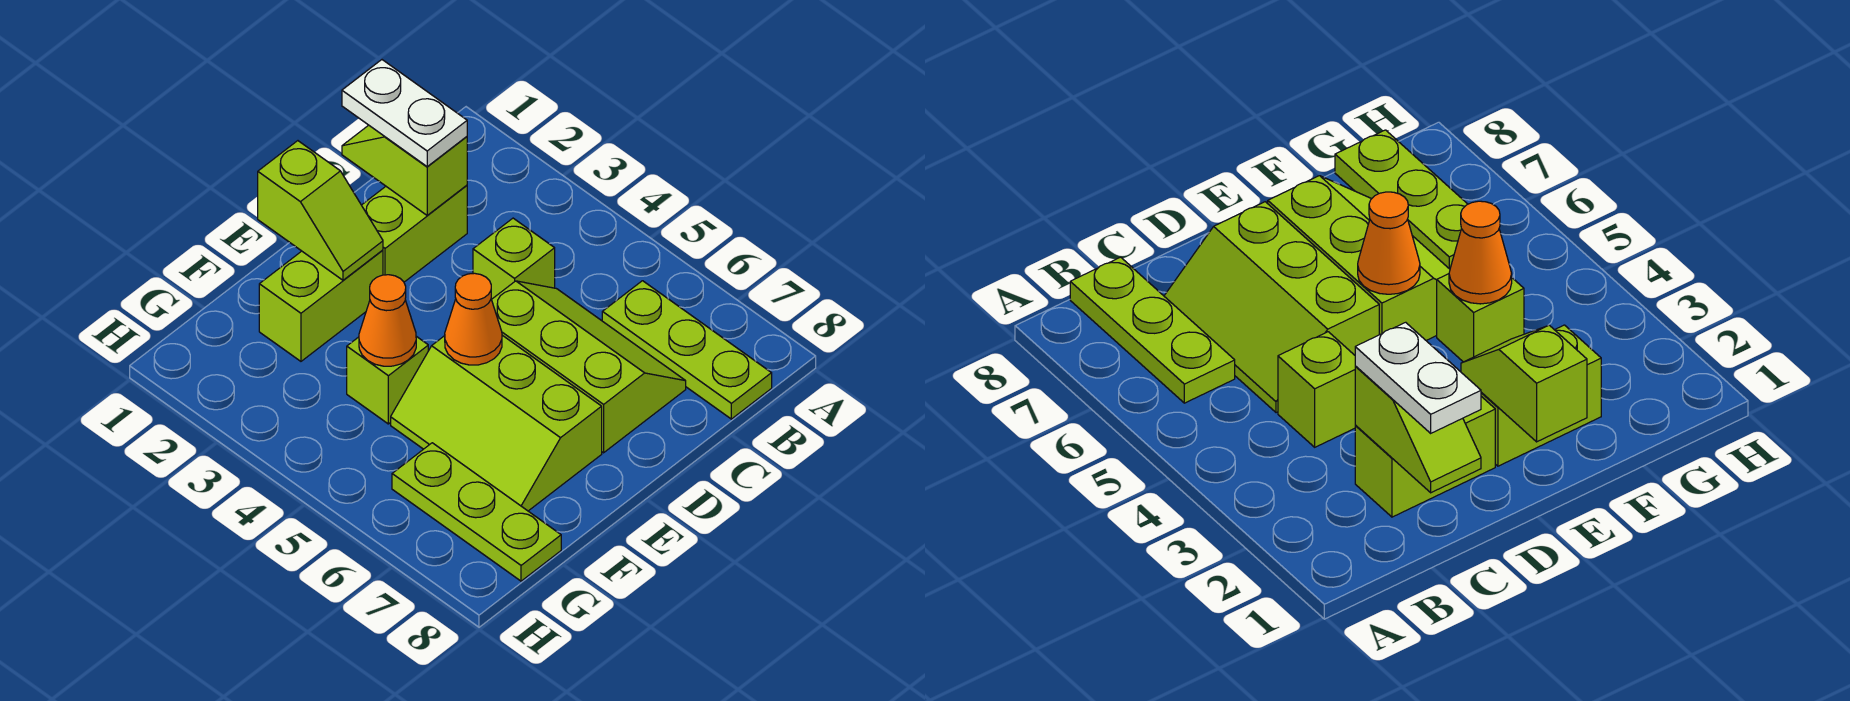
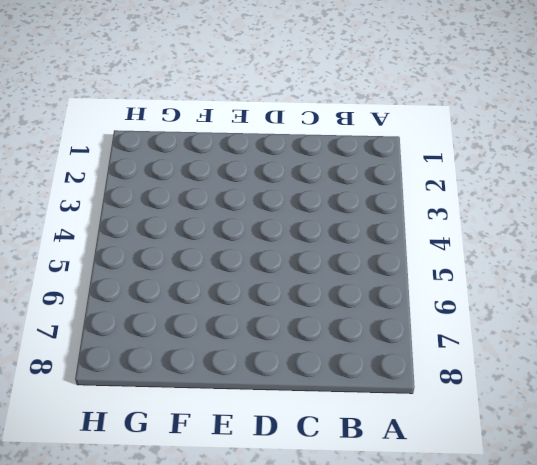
none -> lime 1x3 plate [602,281,772,419]
none -> lime 1x2 brick [362,185,467,282]
none -> lime 1x1 brick [473,218,555,299]

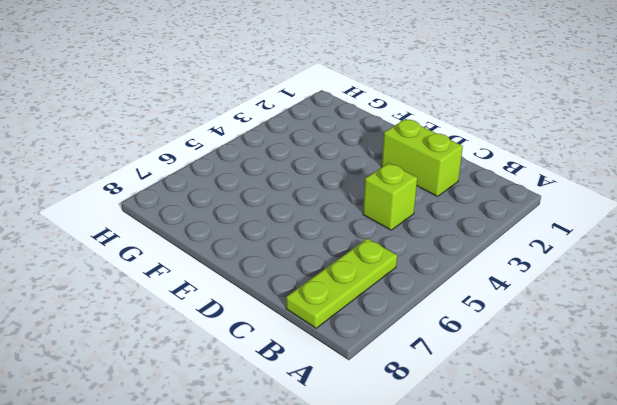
none -> lime 2x3 slope [492,281,686,453]
none -> lime 1x2 brick [259,250,383,361]
none -> lime 2x3 slope [391,335,602,511]

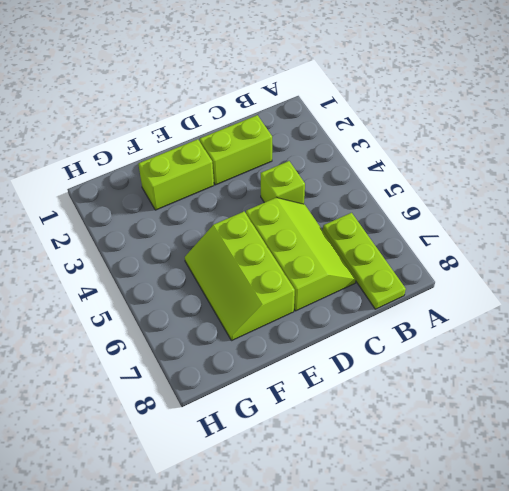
none -> lime 1x1 brick [347,336,428,424]
none -> lime 1x3 plate [392,443,561,581]
none -> lime 1x2 slope [342,125,467,215]

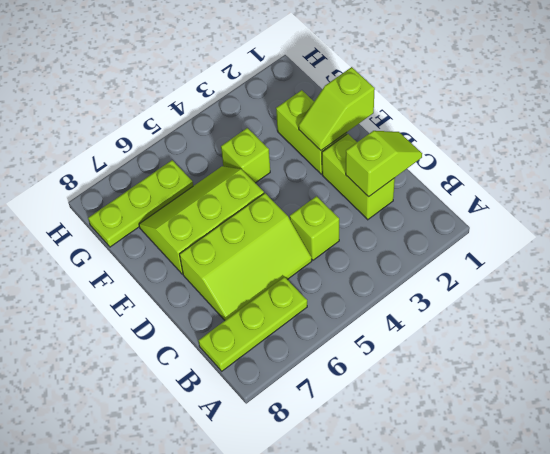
none -> orange 1x1 cone [445,273,502,365]
none -> orange 1x1 cone [359,275,416,366]
none -> white 1x2 plate [342,60,467,167]

